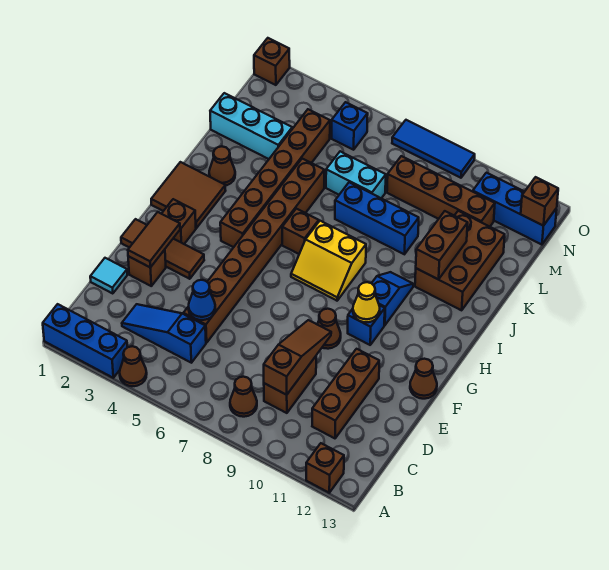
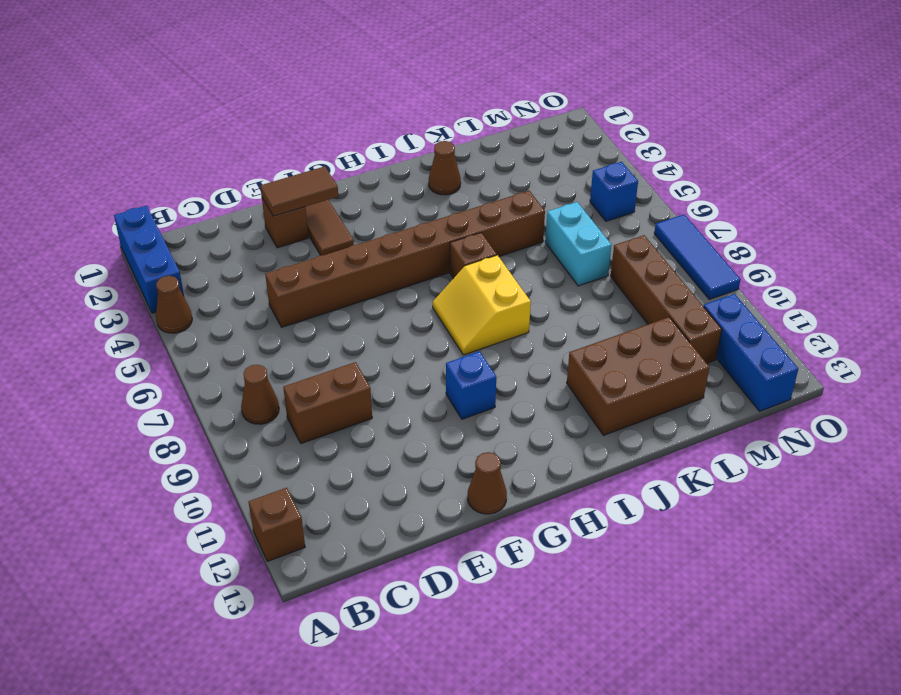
none -> blue 1x3 slope [122,304,206,363]
none -> brown 1x3 brick [312,349,379,438]
none -> cyan 1x1 tile [90,258,127,294]
none -> brown 1x1 cone [317,309,341,349]

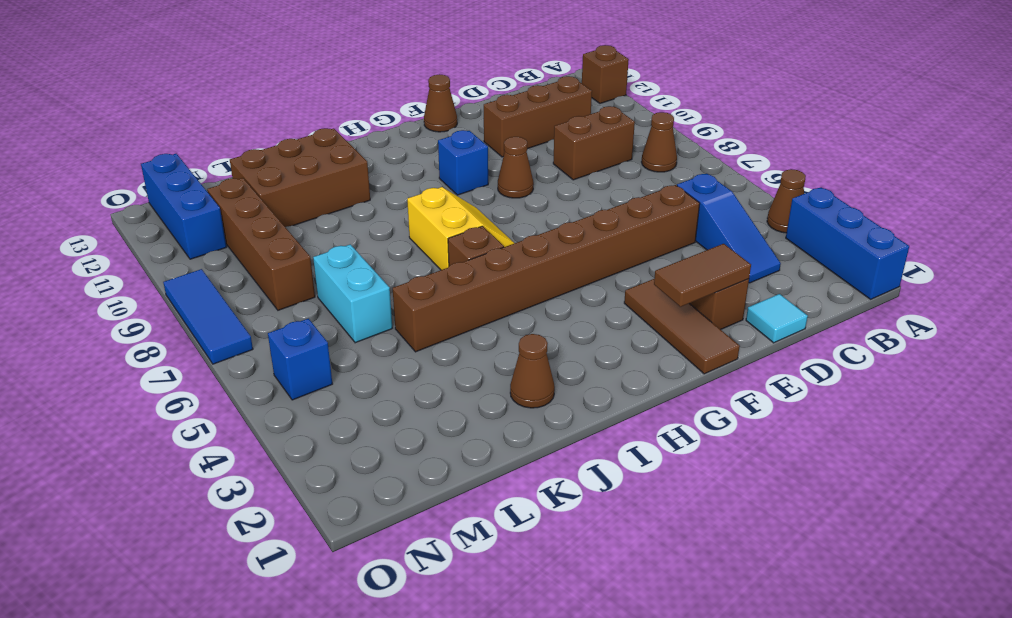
none -> brown 1x1 brick [162,199,196,244]
none -> brown 2x2 tile [151,162,226,228]
none -> brown 1x6 brick [220,109,330,247]
none -> blue 1x2 slope [372,272,413,325]

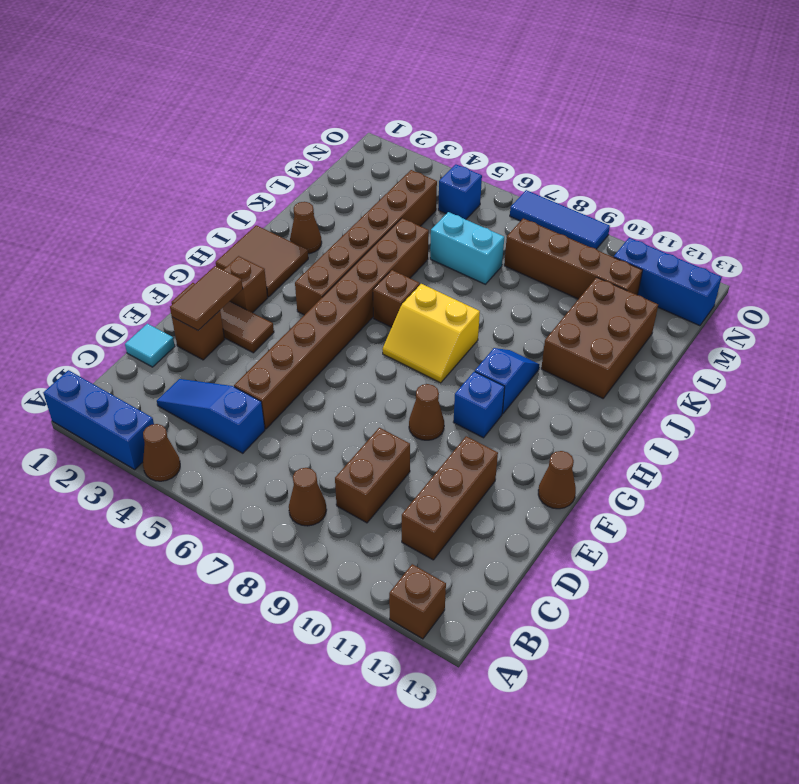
none -> blue 1x3 brick [335,182,419,254]
none -> cyan 1x3 brick [210,93,292,159]
none -> brown 1x1 brick [254,38,290,85]
none -> brown 1x3 slope [264,320,331,395]

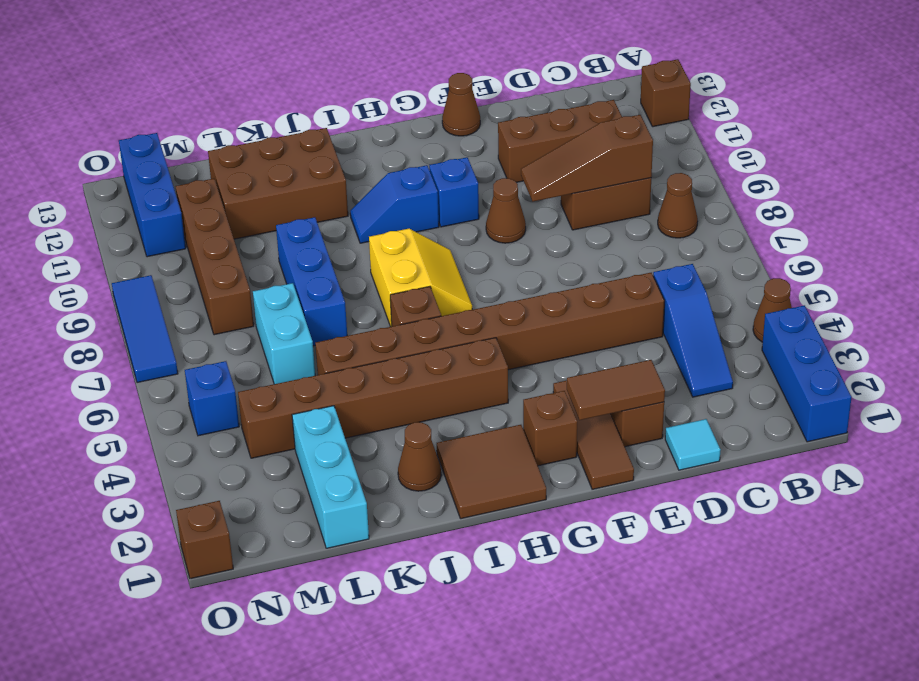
none -> blue 1x1 cone [188,280,215,320]
none -> yellow 1x1 cone [353,282,380,322]
none -> brown 1x2 brick [416,211,468,280]
none -> brown 1x1 brick [521,177,558,226]

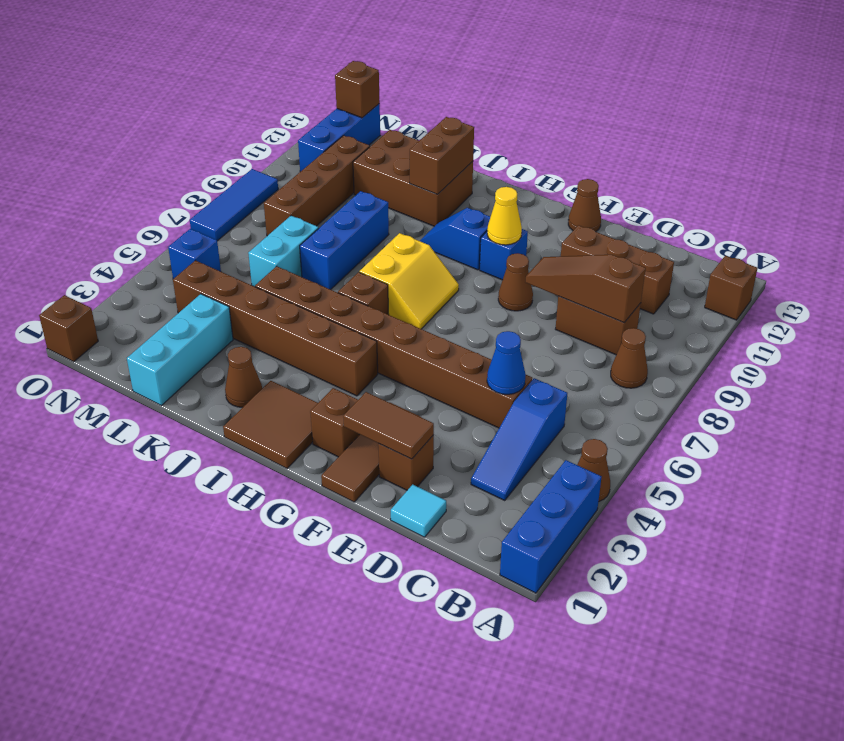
brown 1x2 brick [410,117,474,194] -> brown 1x2 brick turned to [416,211,468,280]

